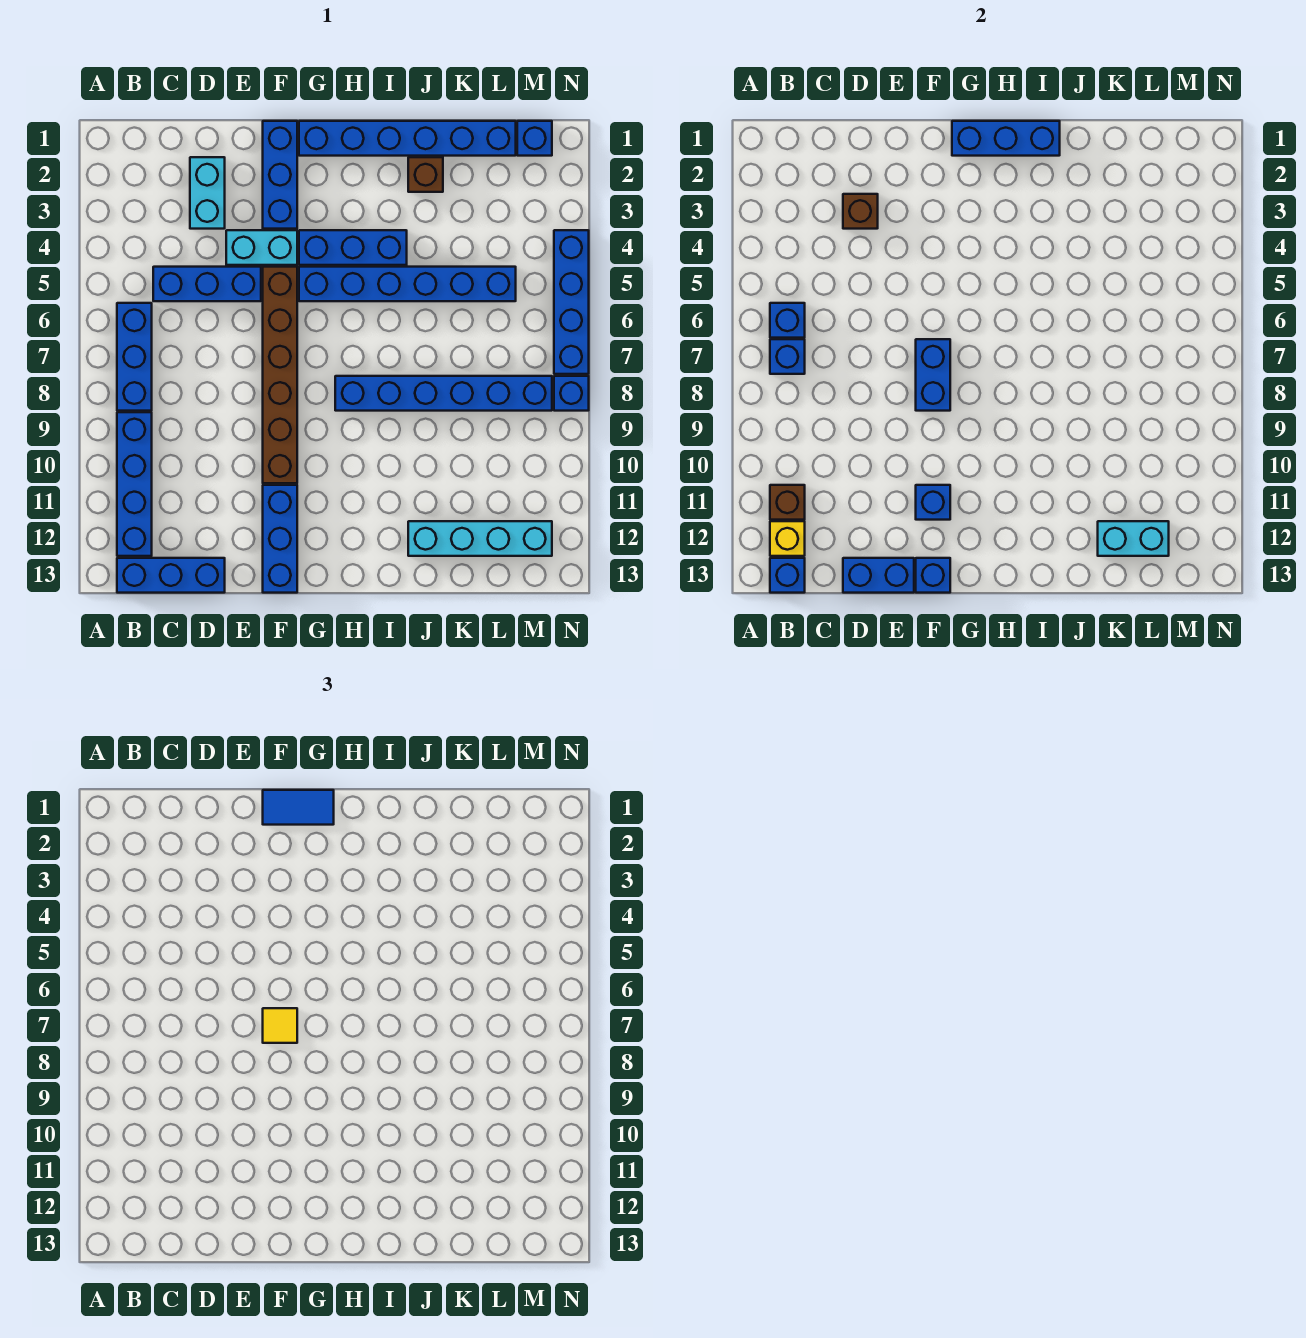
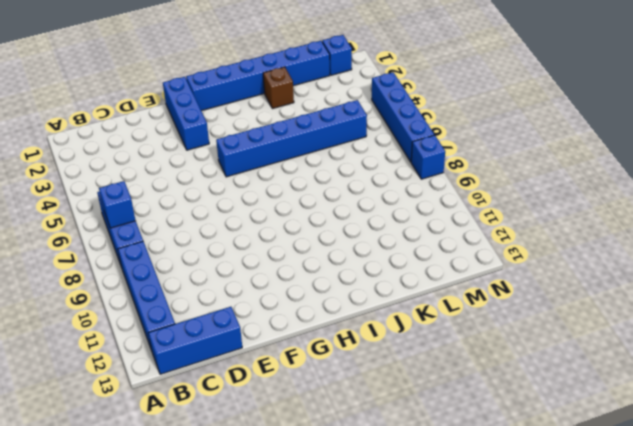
none -> blue 1x3 brick [153,267,261,301]
none -> cyan 1x2 brick [190,157,225,229]
none -> cyan 1x2 brick [226,230,297,265]
none -> brown 1x6 brick [263,267,297,483]

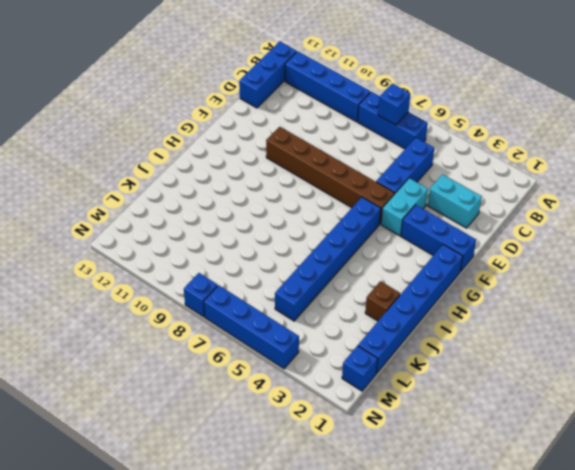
none -> blue 1x3 brick [263,485,297,593]
none -> blue 1x3 brick [299,230,407,265]
none -> blue 1x6 brick [335,376,552,411]
none -> cyan 1x4 brick [408,521,552,556]

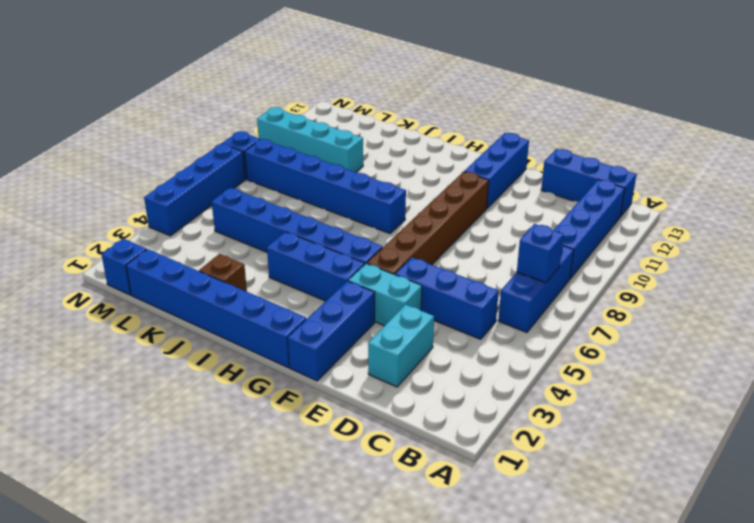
cyan 1x4 brick [257,107,363,172] -> cyan 1x4 brick moved to [408,521,552,556]
none -> blue 1x1 brick [770,303,805,338]
none -> brown 1x1 brick [770,485,805,520]
none -> yellow 1x1 brick [770,521,805,556]
none -> blue 1x1 brick [770,558,805,593]

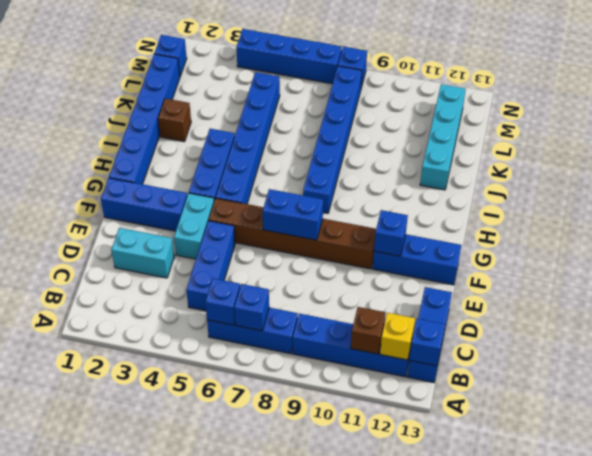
none -> brown 1x1 brick [843,194,878,229]
none -> blue 1x2 brick [843,558,914,593]
none -> blue 1x1 brick [916,558,950,593]
none -> blue 1x3 brick [952,121,1060,156]

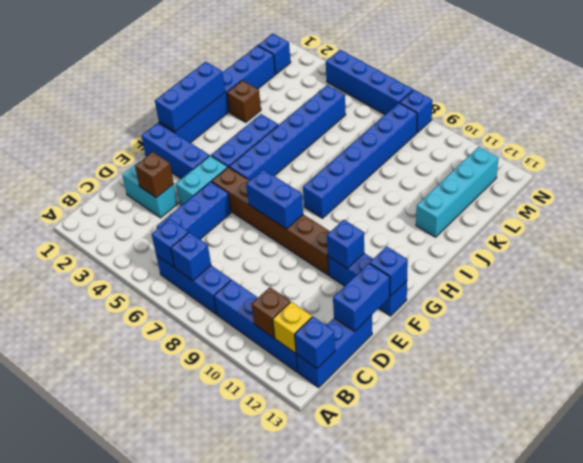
none -> cyan 1x2 brick [1098,521,1169,556]
none -> blue 1x2 tile [263,790,334,825]
none -> yellow 1x1 tile [263,1008,297,1043]

